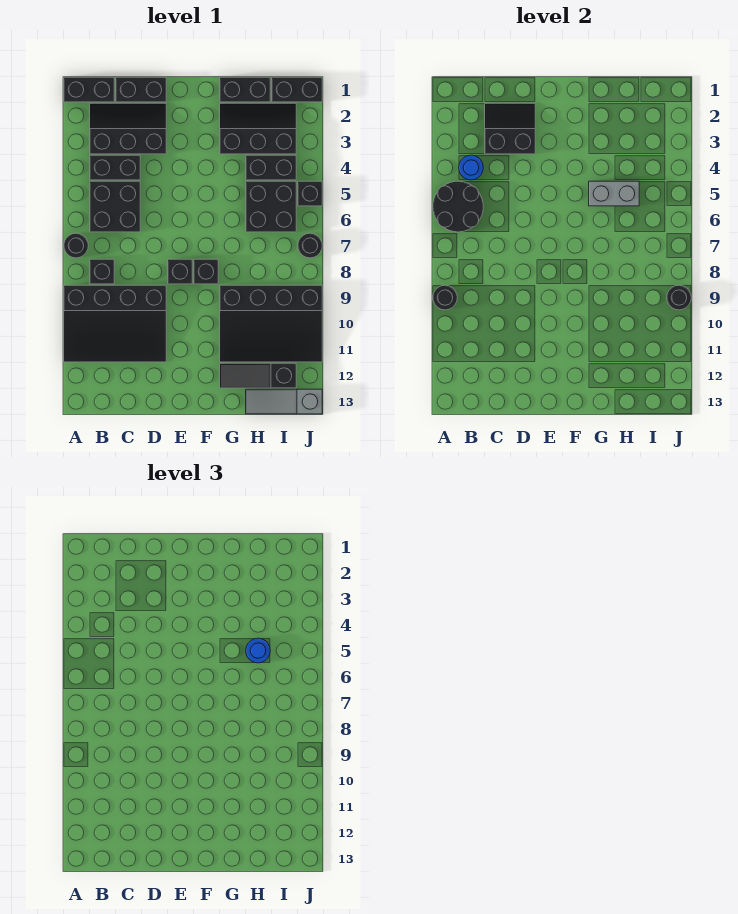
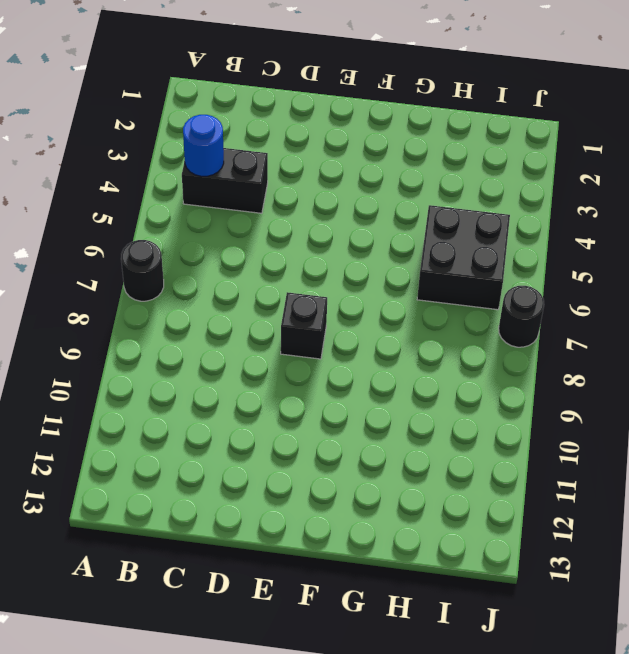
none -> black 1x2 brick [64,77,114,102]
none -> black 3x4 slope [64,285,166,362]
none -> black 2x3 slope [90,103,166,154]

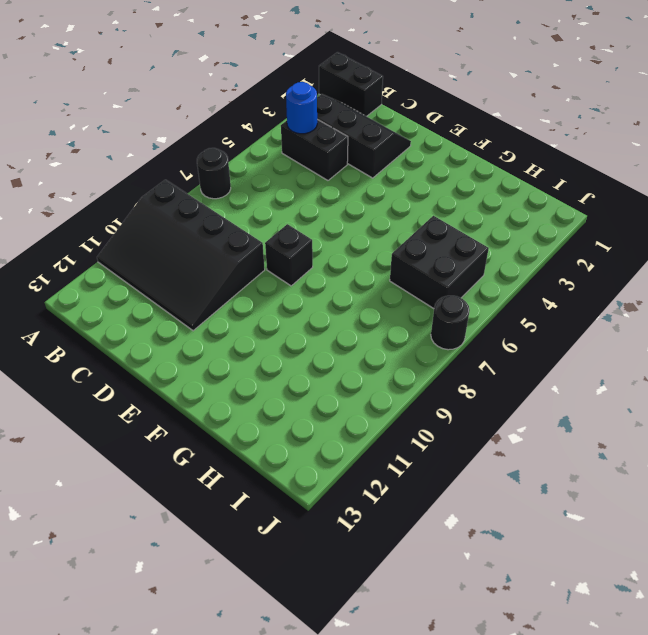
none -> black 2x2 brick [90,181,140,232]
none -> black 1x1 brick [90,259,114,284]
none -> black 1x2 brick [116,77,166,102]

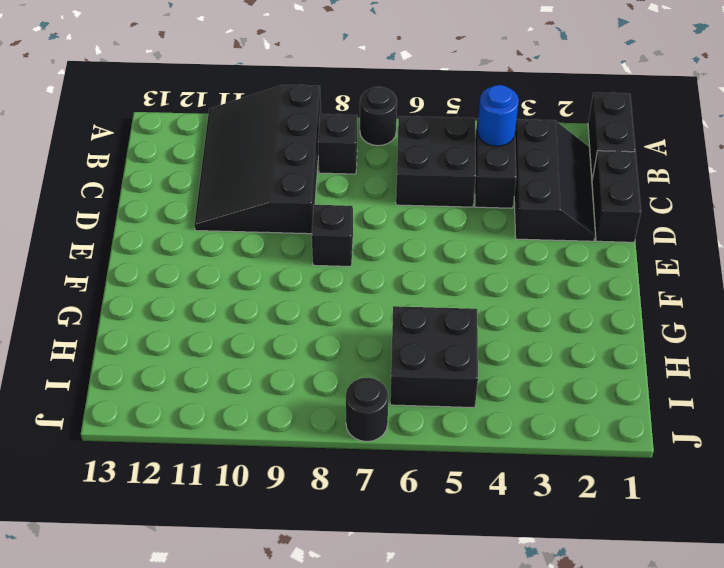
none -> black 1x1 brick [194,259,218,284]
none -> black 1x2 brick [220,77,270,102]
none -> black 2x3 slope [220,103,296,154]

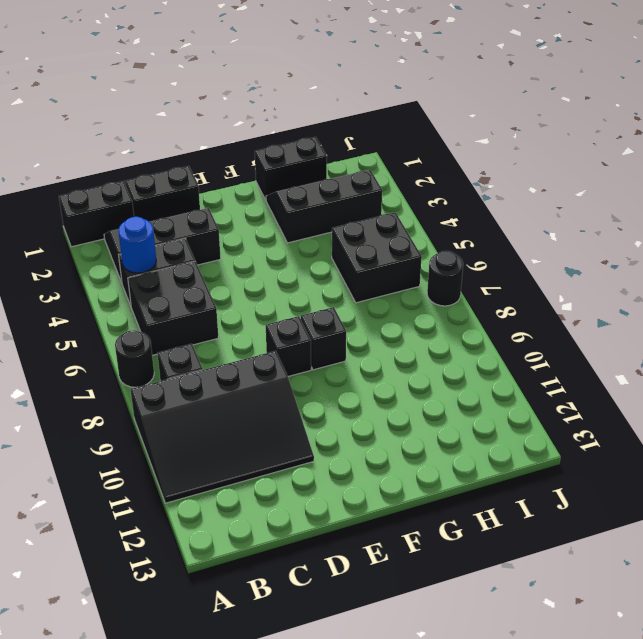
none -> black 3x4 slope [220,285,322,362]
none -> black 1x3 slope [220,363,296,388]
none -> black 1x2 brick [246,155,296,180]

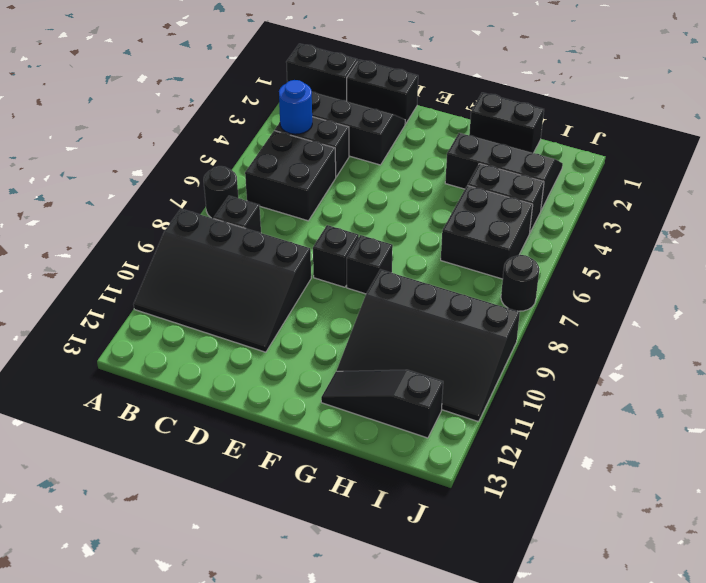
none -> grey 1x3 slope [246,389,322,414]
none -> black 1x2 brick [272,77,322,102]
none -> black 1x1 brick [298,181,322,206]

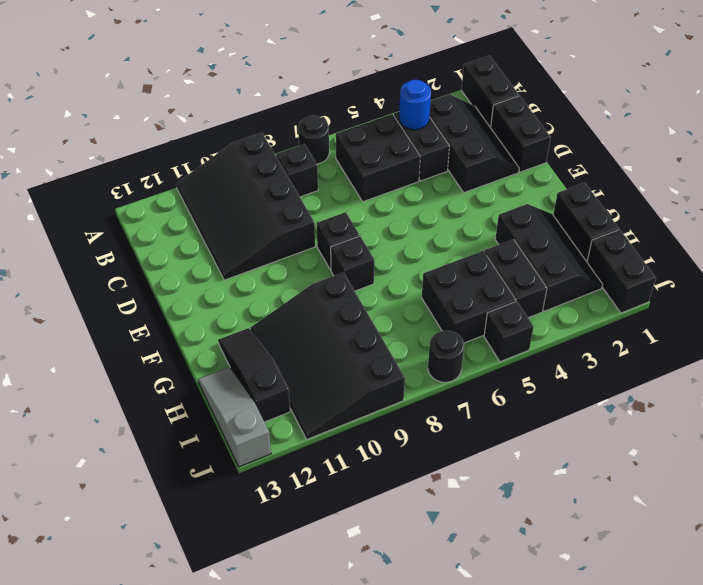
none -> black 2x2 round brick [433,181,483,232]
none -> black 1x1 round brick [433,285,457,310]
none -> black 2x2 slope [485,103,535,154]

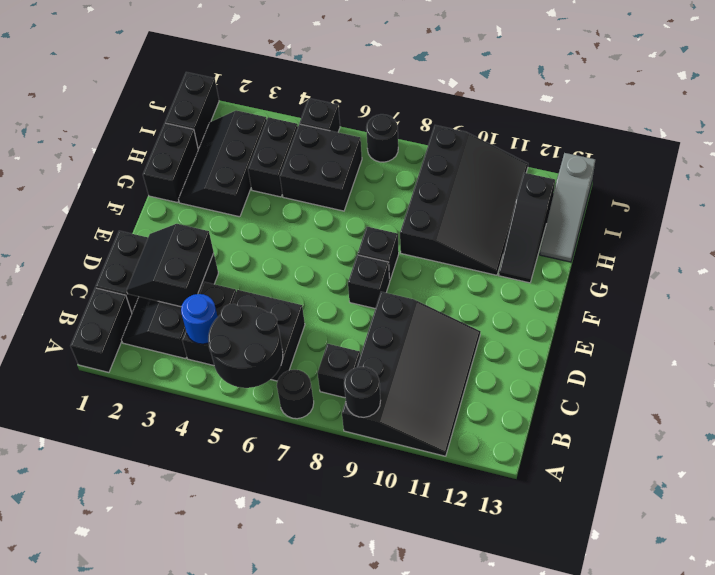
none -> grey 1x2 brick [589,181,639,206]
none -> black 1x1 round brick [667,285,691,310]
none -> blue 1x1 round brick [246,638,270,663]

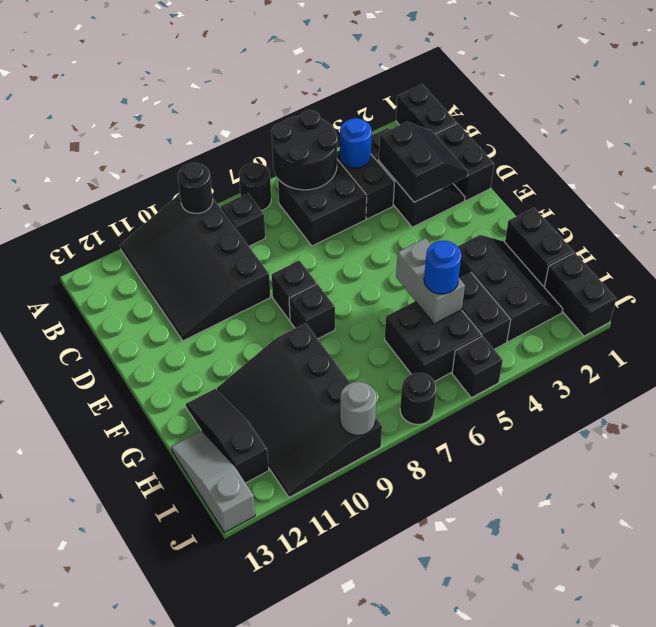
grey 1x1 round brick [340,382,377,435] -> black 1x1 round brick [667,285,691,310]

